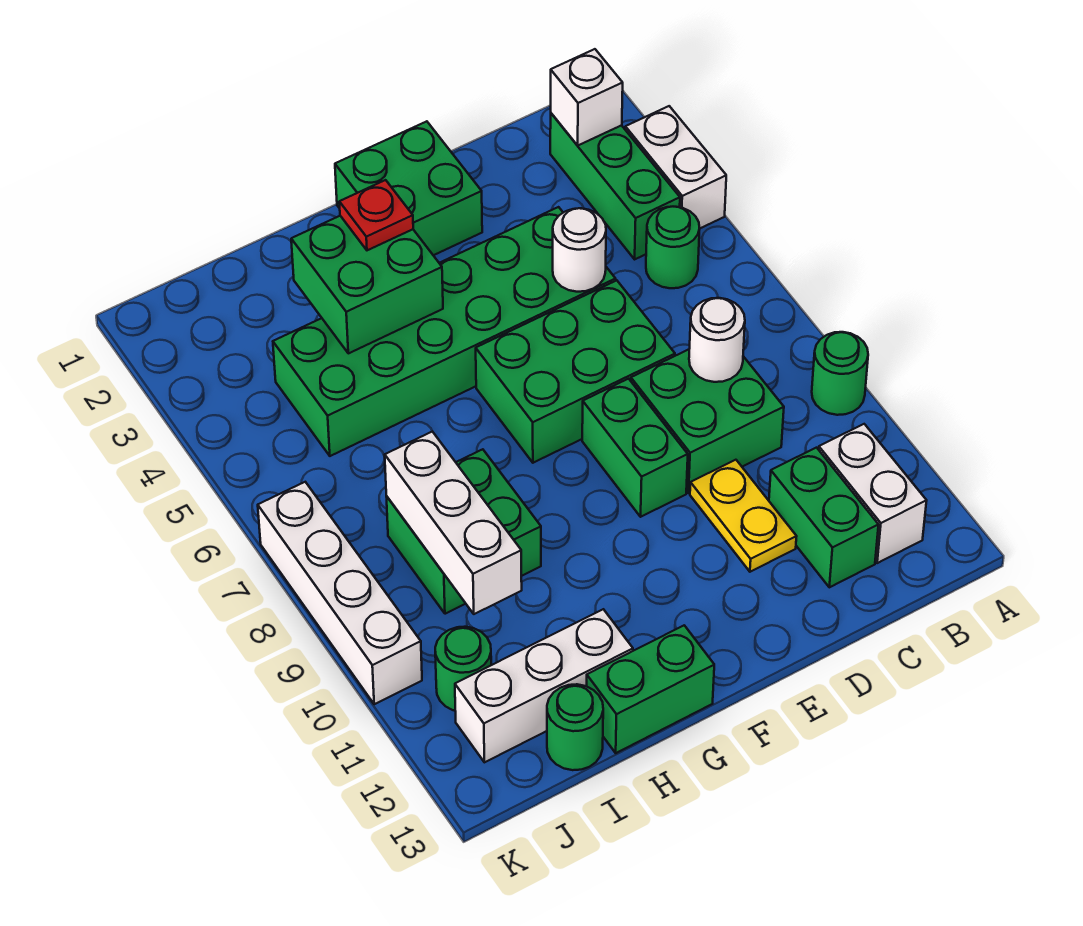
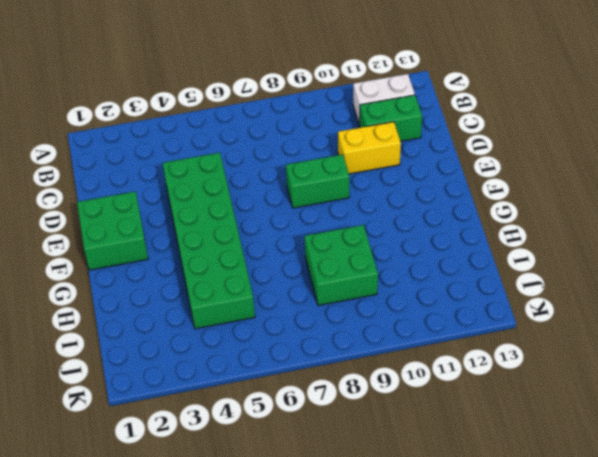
yellow 1x2 brick [338,122,401,174] -> yellow 1x2 plate [690,460,797,572]
none -> white 1x2 brick [625,106,726,228]
none -> green 1x1 round brick [812,332,868,415]
none -> green 1x3 brick [550,113,680,259]

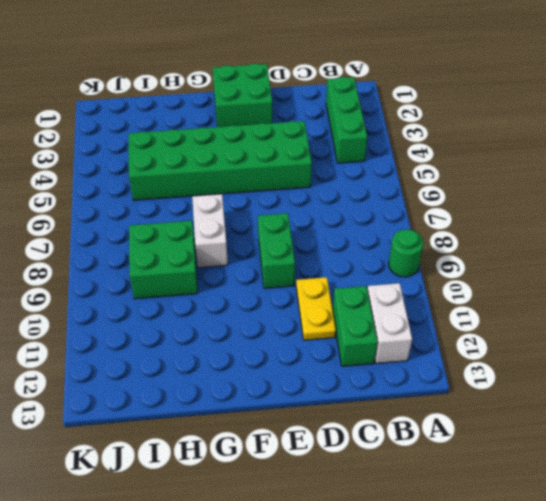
white 1x2 brick [192,194,228,268] -> white 1x2 brick moved to [625,106,726,228]
none -> green 1x1 round brick [646,207,700,288]
none -> green 2x2 brick [631,350,784,493]
none -> green 2x3 brick [476,280,675,463]

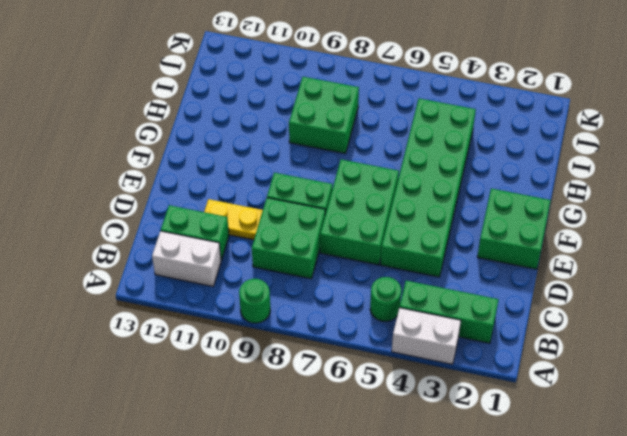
none -> green 1x2 brick [587,625,714,753]
none -> white 1x3 brick [455,609,633,762]
none -> green 1x1 round brick [547,684,603,770]

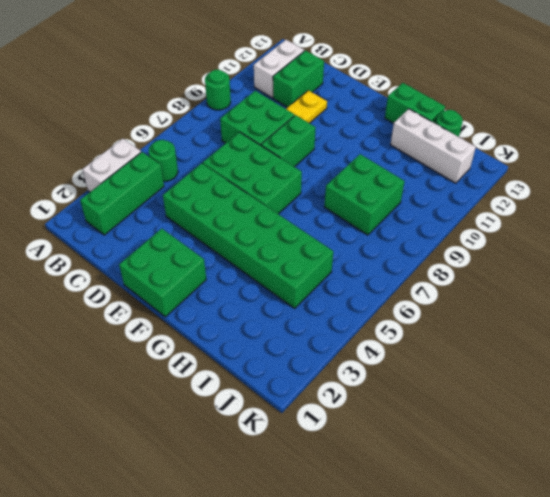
none -> green 1x1 round brick [435,627,491,711]
none -> white 1x4 brick [258,482,422,704]
none -> white 1x1 brick [551,49,623,146]

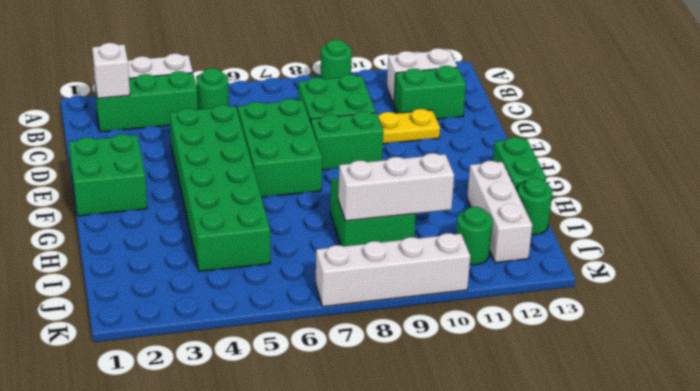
none -> white 1x1 round brick [689,298,745,382]
none -> white 1x1 round brick [553,208,606,292]
none -> green 2x2 brick [291,216,443,353]

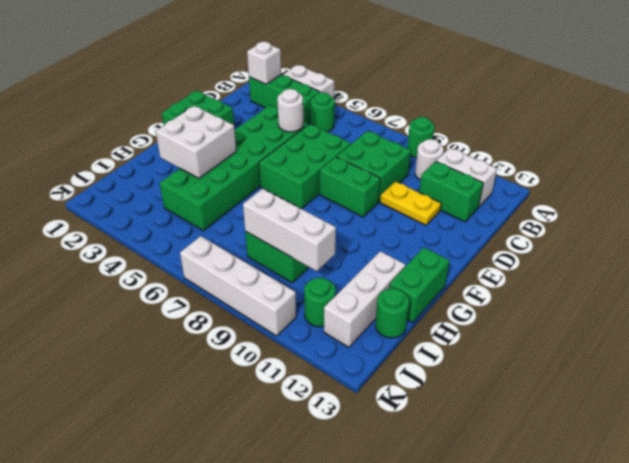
white 1x1 round brick [415,139,444,180] -> white 1x1 round brick moved to [689,298,745,382]
white 2x2 brick [156,106,236,178] -> green 2x2 brick [291,216,443,353]
none -> red 1x1 plate [339,180,413,250]

